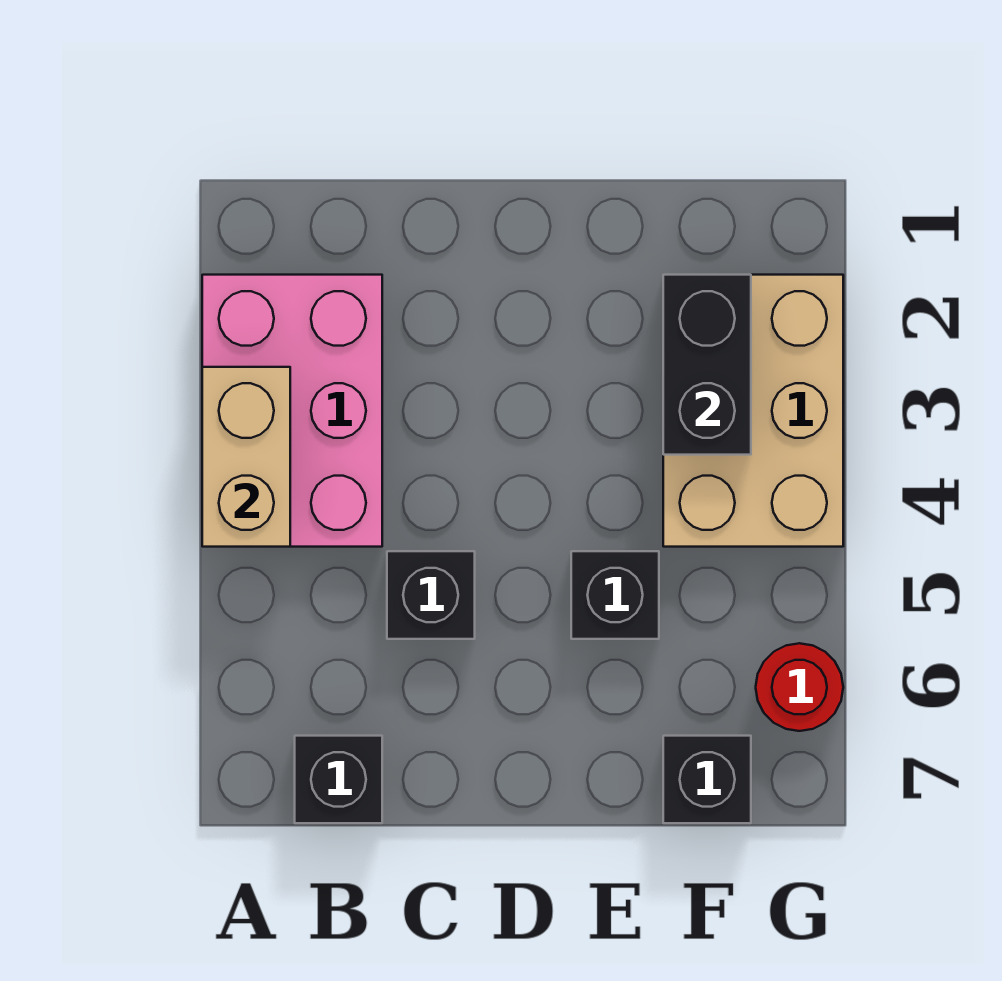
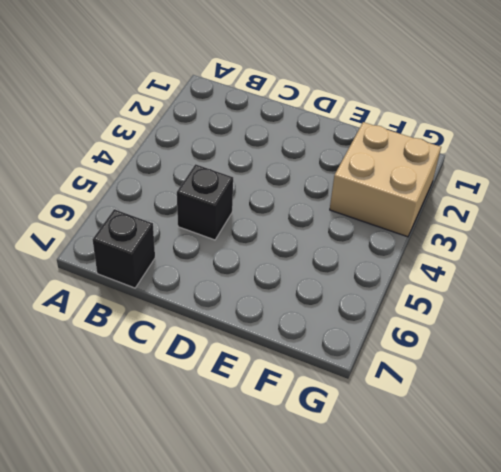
tan 2x2 brick [330,122,441,237] -> tan 2x3 brick [663,275,843,547]
none -> pink 2x3 brick [202,275,382,547]
none -> black 1x1 brick [571,551,659,639]

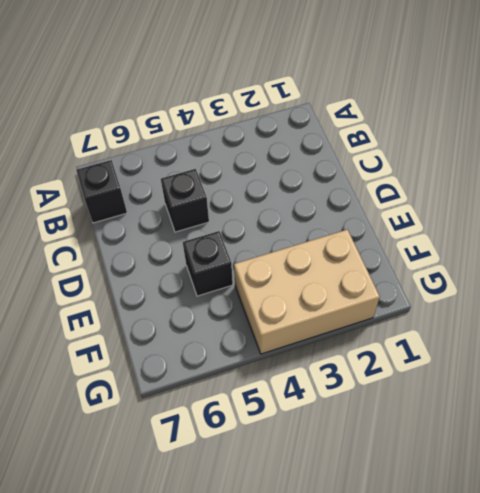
none -> pink 2x3 brick [202,275,382,547]
none -> black 1x1 brick [663,736,751,823]

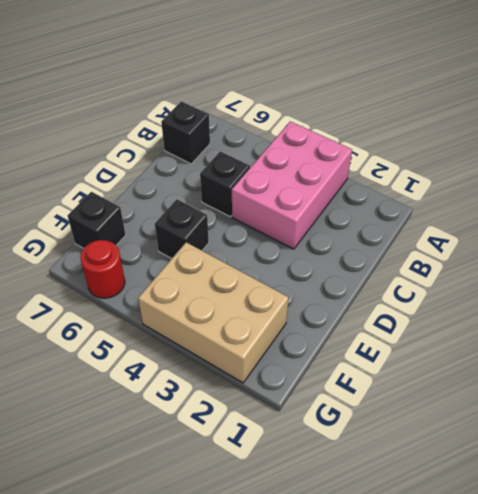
pink 2x3 brick [232,121,352,249] -> pink 2x3 brick turned to [202,275,382,547]
none -> tan 1x2 brick [202,367,290,547]
none -> black 1x2 brick [663,275,751,455]

